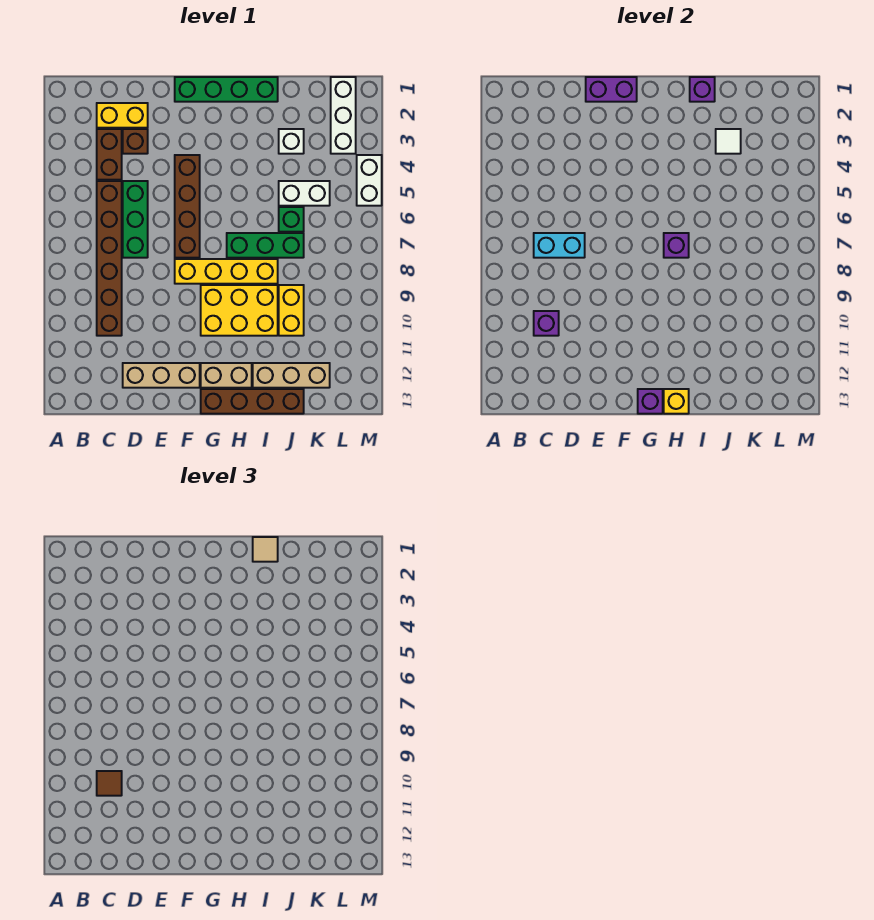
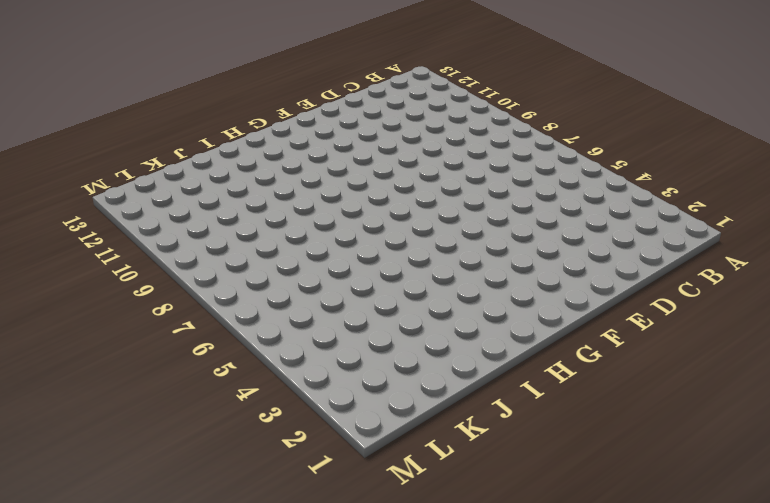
none -> yellow 1x2 brick [97,103,148,128]
none -> brown 1x2 brick [97,129,122,180]
none -> brown 1x6 brick [97,181,122,336]
none -> brown 1x1 brick [123,129,148,154]

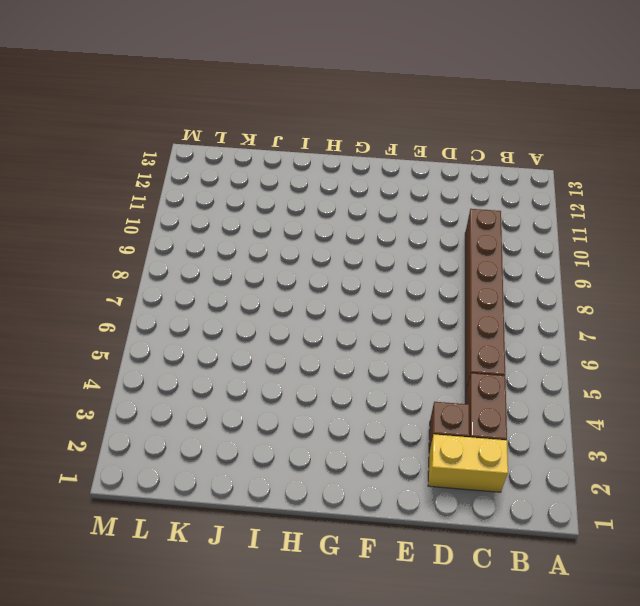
none -> green 1x3 brick [123,181,148,258]
none -> tan 1x3 brick [123,363,200,388]
none -> green 1x4 brick [175,77,278,102]
none -> brown 1x4 brick [175,155,200,258]

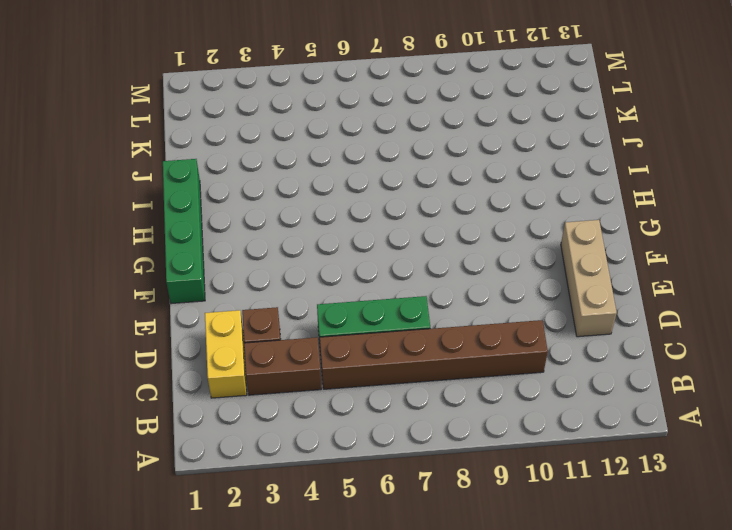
none -> brown 1x4 brick [175,155,200,258]
none -> yellow 1x4 brick [175,259,278,284]
none -> yellow 2x3 brick [201,285,278,336]
none -> tan 1x2 brick [201,363,252,388]

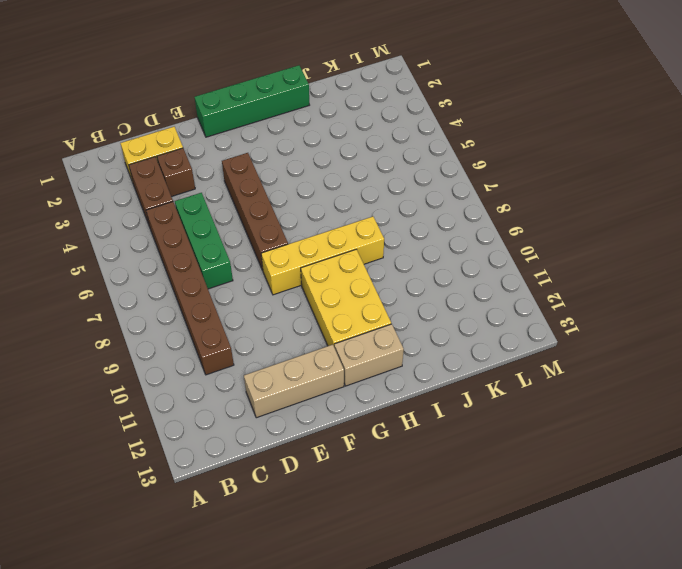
yellow 2x3 brick [301,249,391,346] -> yellow 2x3 brick turned to [201,285,278,336]
none -> brown 1x4 brick [201,389,304,414]
none -> green 1x3 brick [227,233,304,258]
none -> tan 1x3 brick [253,363,330,388]
none -> white 1x1 brick [279,129,304,154]

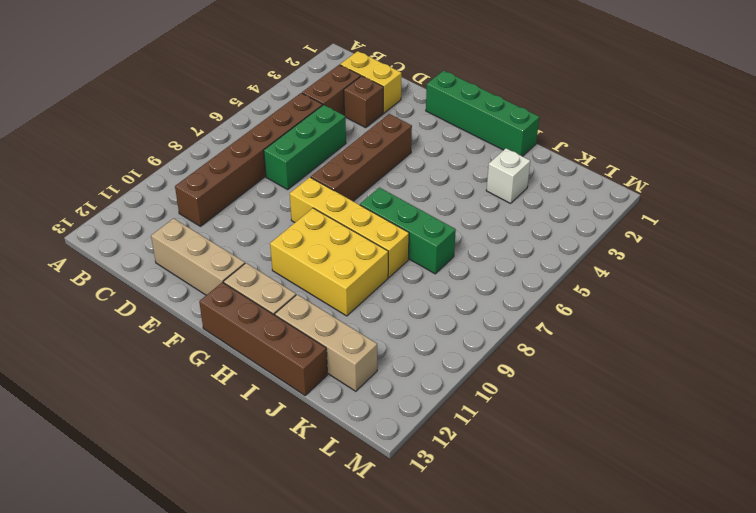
none -> white 1x2 brick [279,181,330,206]
none -> green 1x1 brick [279,207,304,232]
none -> yellow 1x2 brick [279,285,304,336]
none -> white 1x3 brick [331,77,356,154]

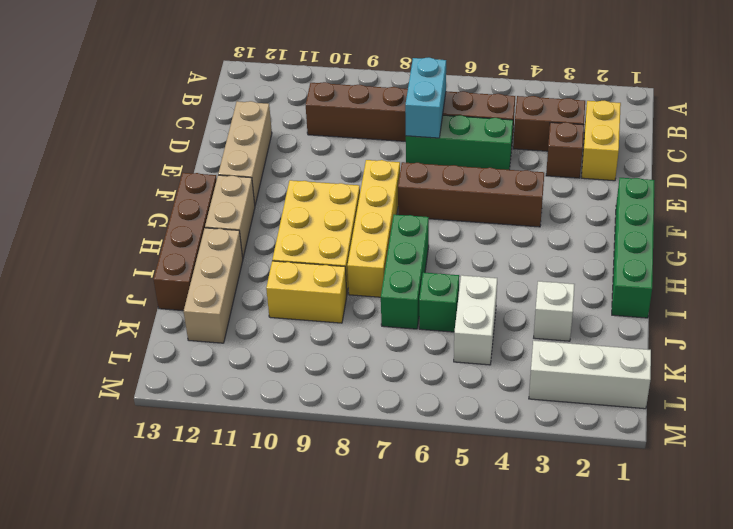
none -> white 1x2 brick [357,155,382,206]
none -> purple 1x1 brick [534,311,559,336]
none -> purple 1x2 brick [586,77,637,102]
none -> purple 1x1 brick [638,389,663,414]

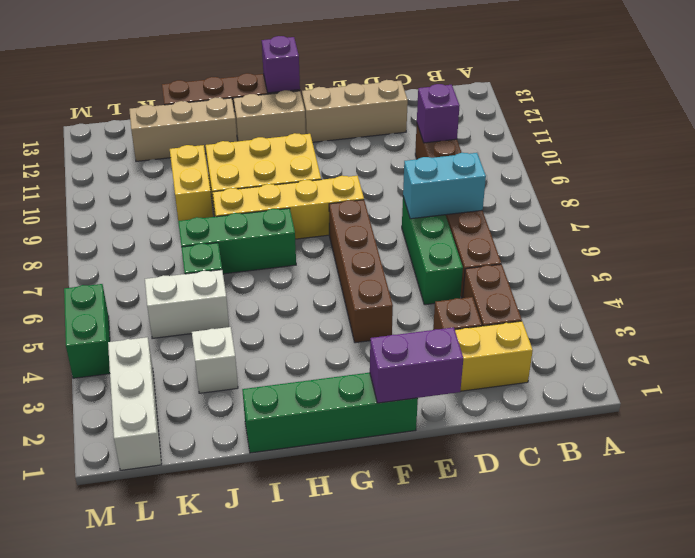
green 1x2 brick [64,284,110,378] -> white 1x2 brick [357,155,382,206]
none -> purple 1x1 brick [664,233,689,258]
none -> yellow 1x1 brick [664,389,689,414]
none -> purple 1x1 brick [690,77,715,102]
none -> white 1x1 tile [716,129,741,154]

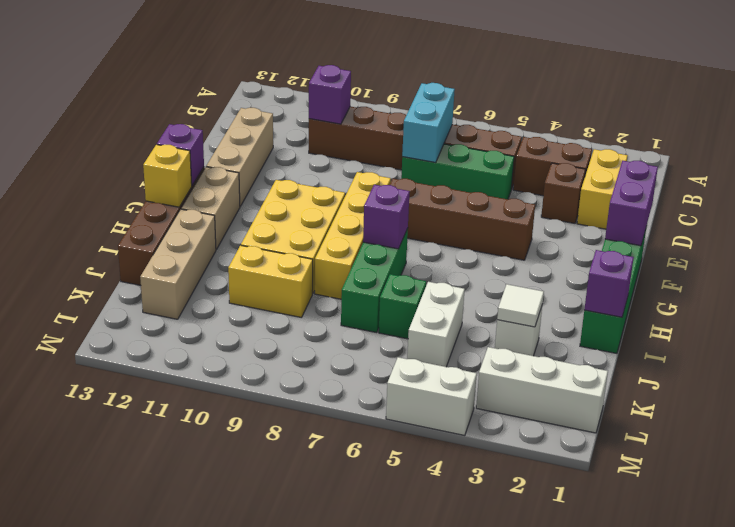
none -> brown 1x1 tile [97,771,122,796]
none -> tan 1x1 tile [253,537,278,562]

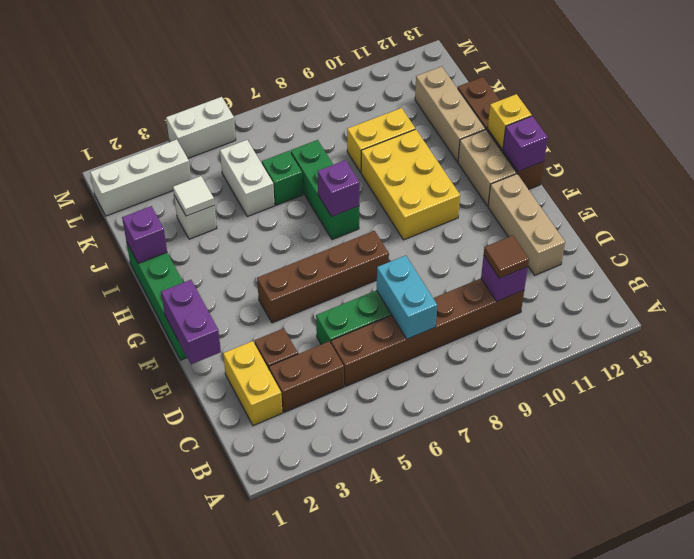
none -> yellow 1x4 brick [175,259,278,284]
none -> tan 1x1 tile [253,537,278,562]

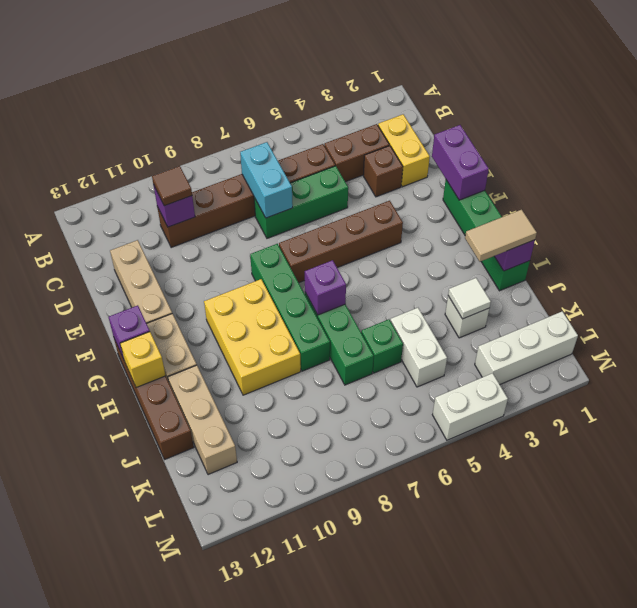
green 1x4 brick [250,244,330,371] -> yellow 1x4 brick [175,259,278,284]
tan 1x2 tile [465,209,537,261] -> tan 1x1 tile [253,537,278,562]
none -> yellow 1x2 brick [279,285,304,336]

